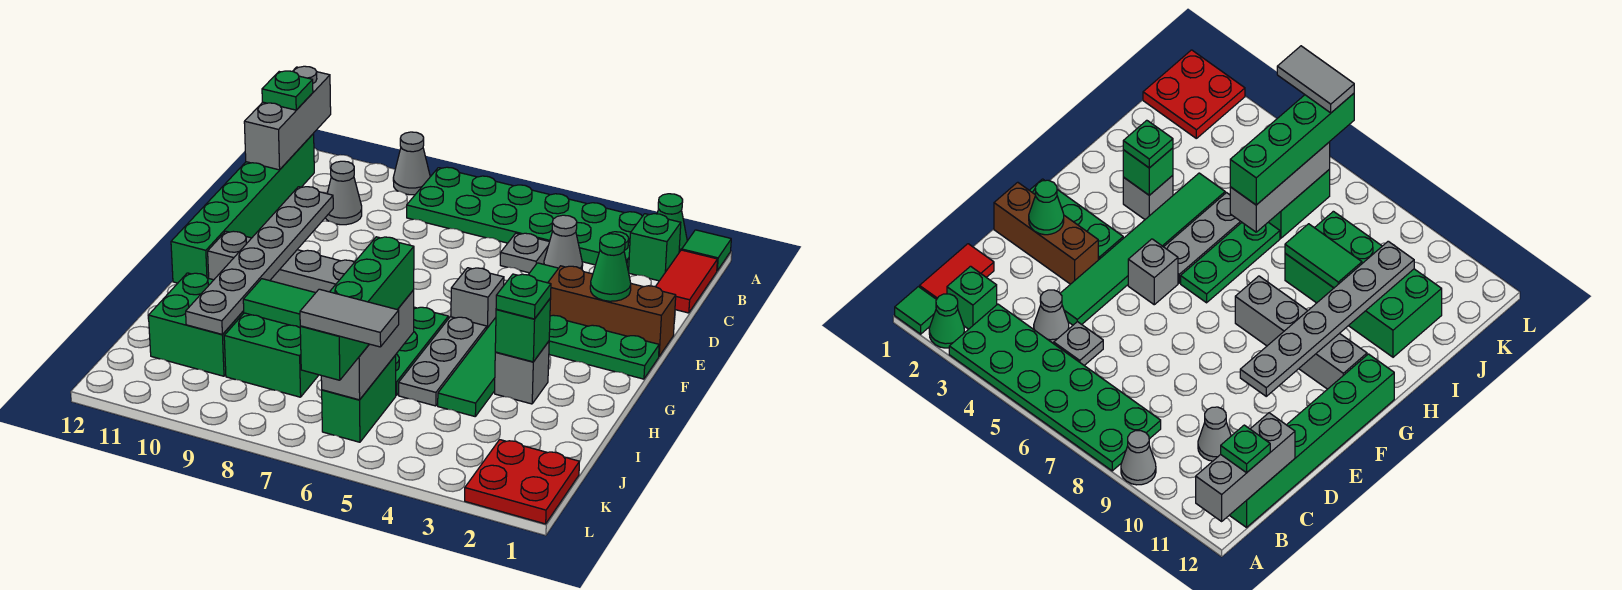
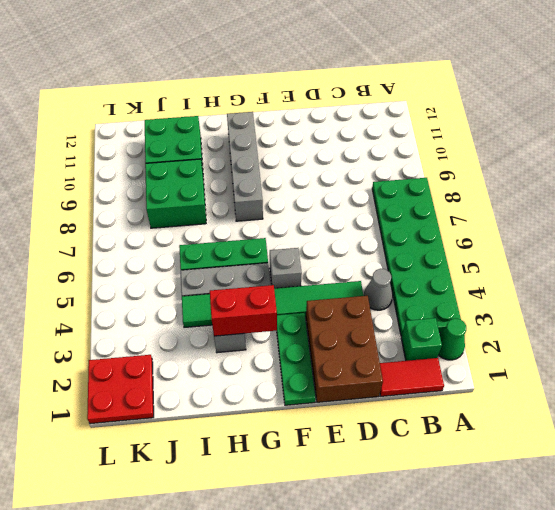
brown 2x3 brick [306,296,383,402] -> brown 1x3 brick [548,266,676,356]
red 1x2 brick [210,285,277,336] -> green 1x1 brick [495,298,551,362]
none -> green 1x1 tile [682,230,731,271]
none -> grey 1x1 cone [393,132,430,195]
none -> green 1x6 brick [171,134,314,283]
none -> grey 1x1 plate [500,233,549,273]

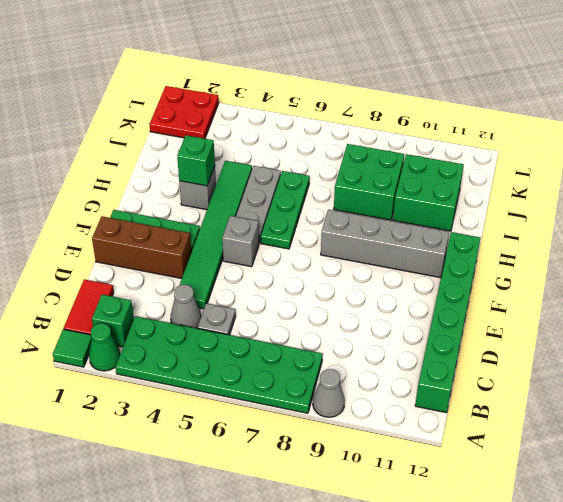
none -> grey 1x1 cone [325,161,362,225]
none -> green 1x2 brick [322,355,396,442]
none -> grey 1x3 brick [244,66,331,170]
none -> green 1x1 cone [590,234,631,301]

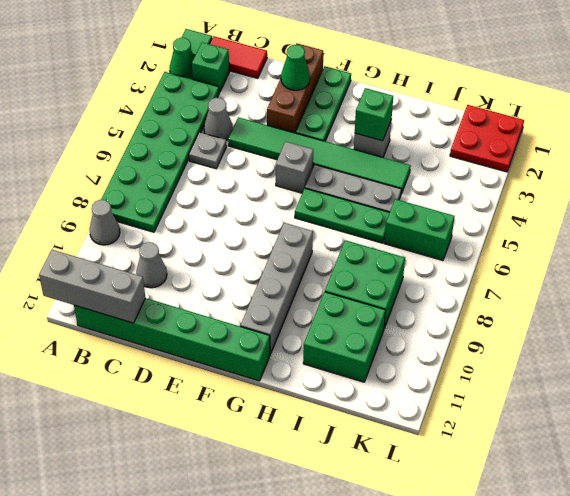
none -> grey 1x6 plate [186,187,333,334]
none -> grey 1x3 brick [321,290,414,400]
none -> green 1x2 tile [243,279,315,328]
none -> green 1x1 plate [262,71,313,110]

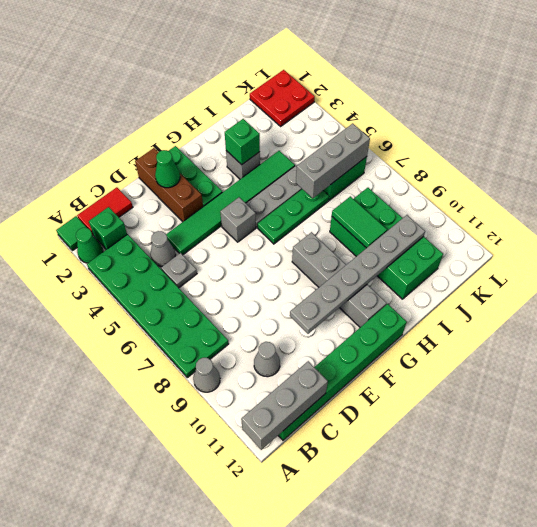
none -> green 1x1 plate [262,71,313,110]
none -> green 1x1 plate [496,274,551,319]
none -> green 1x4 brick [300,237,414,380]
none -> grey 1x2 tile [300,289,399,347]

